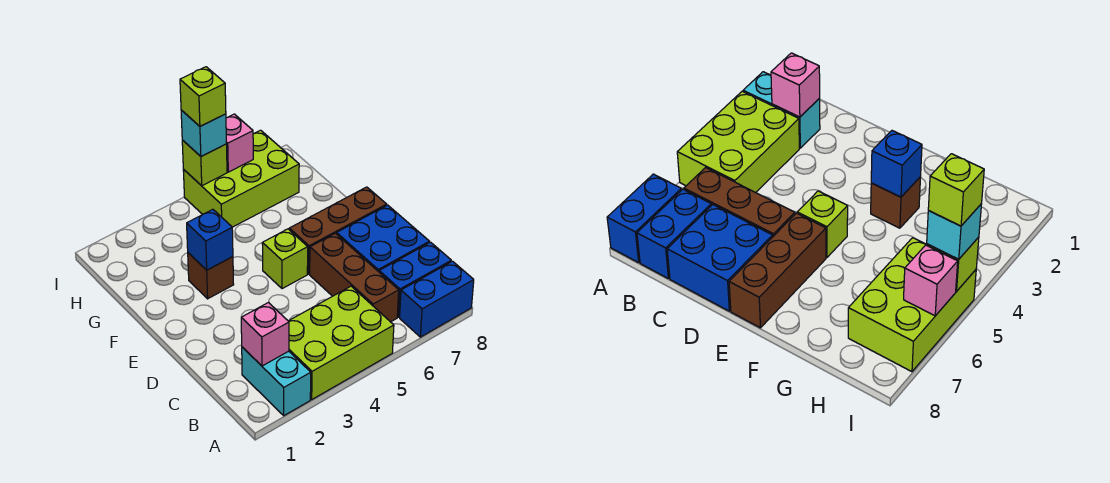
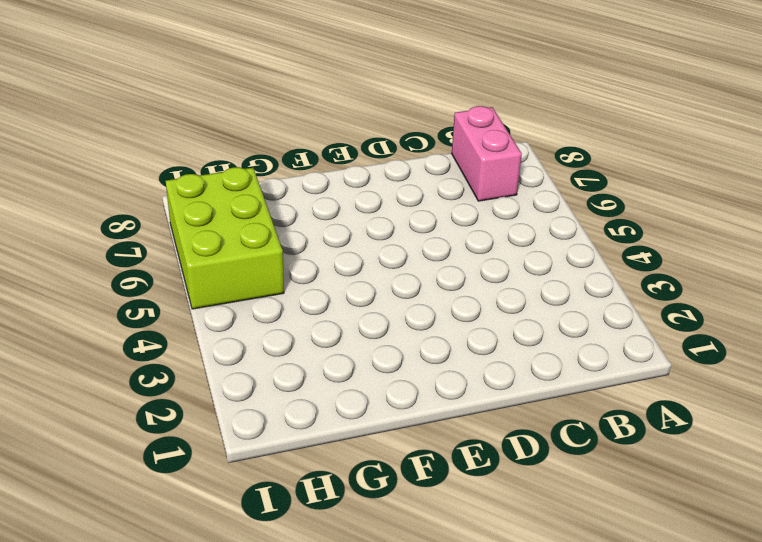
pink 1x2 brick [452,106,522,201] -> blue 1x2 brick [379,242,451,317]
none -> cyan 1x2 brick [242,347,311,416]
none -> lime 2x3 brick [289,286,394,399]
none -> blue 1x2 brick [400,261,474,337]

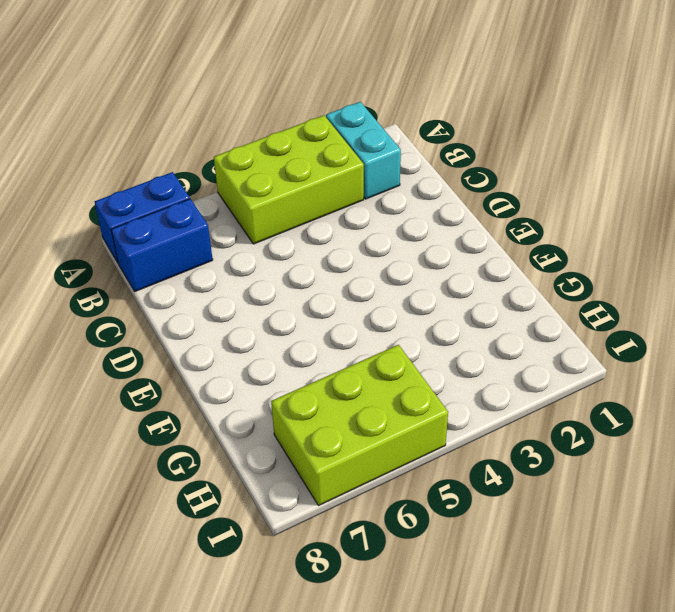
none -> brown 1x3 brick [310,233,399,322]
none -> blue 2x2 brick [337,205,429,272]
none -> lime 1x1 brick [262,229,308,289]

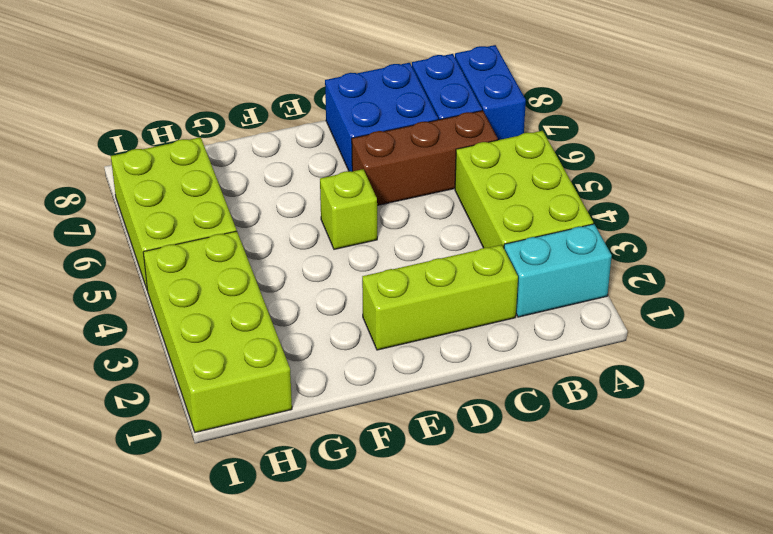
lime 1x3 brick [362,245,518,350] -> none
lime 2x4 brick [143,231,292,432] -> none
none -> brown 1x3 brick [289,187,387,274]
none -> brown 1x1 brick [188,253,234,299]
none -> pink 1x1 brick [241,302,289,366]

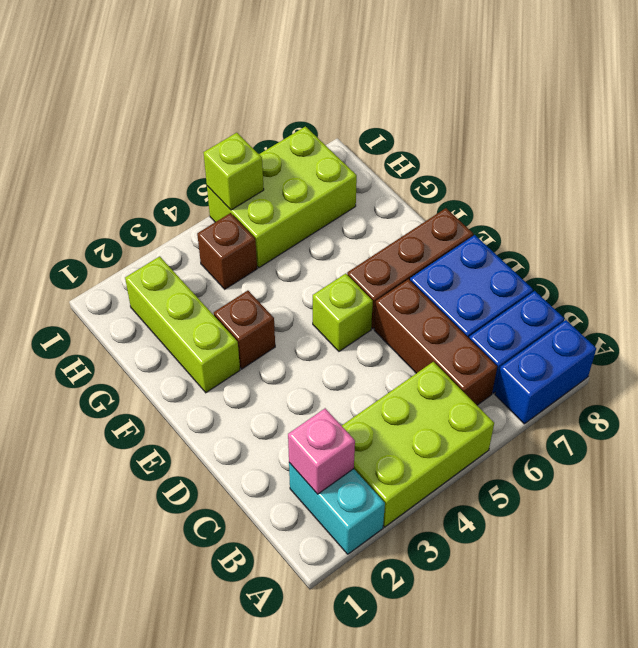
lime 1x3 brick [125,256,240,393] -> none
brown 1x1 brick [197,213,257,289] -> none
none -> blue 1x1 brick [187,209,233,270]
none -> pink 1x1 brick [226,114,253,172]
none -> cyan 1x1 brick [181,110,226,156]

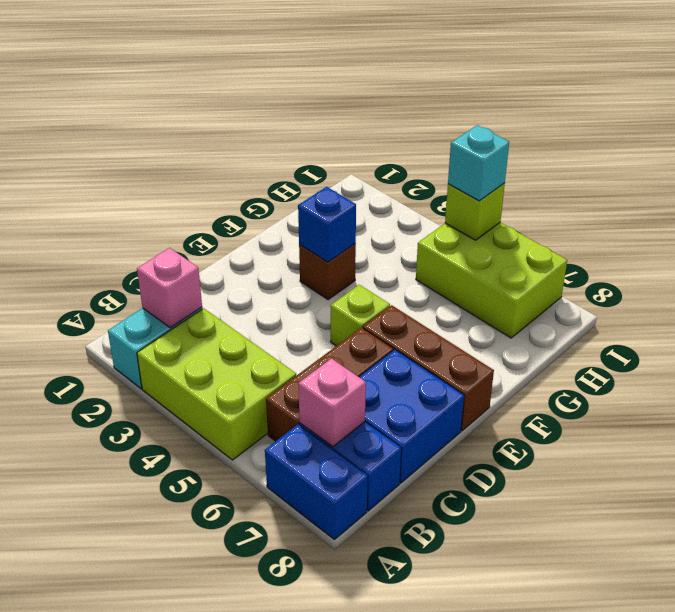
pink 1x1 brick [298,359,366,447] -> pink 1x1 brick moved to [226,114,253,172]
none -> lime 1x1 brick [180,67,226,126]

